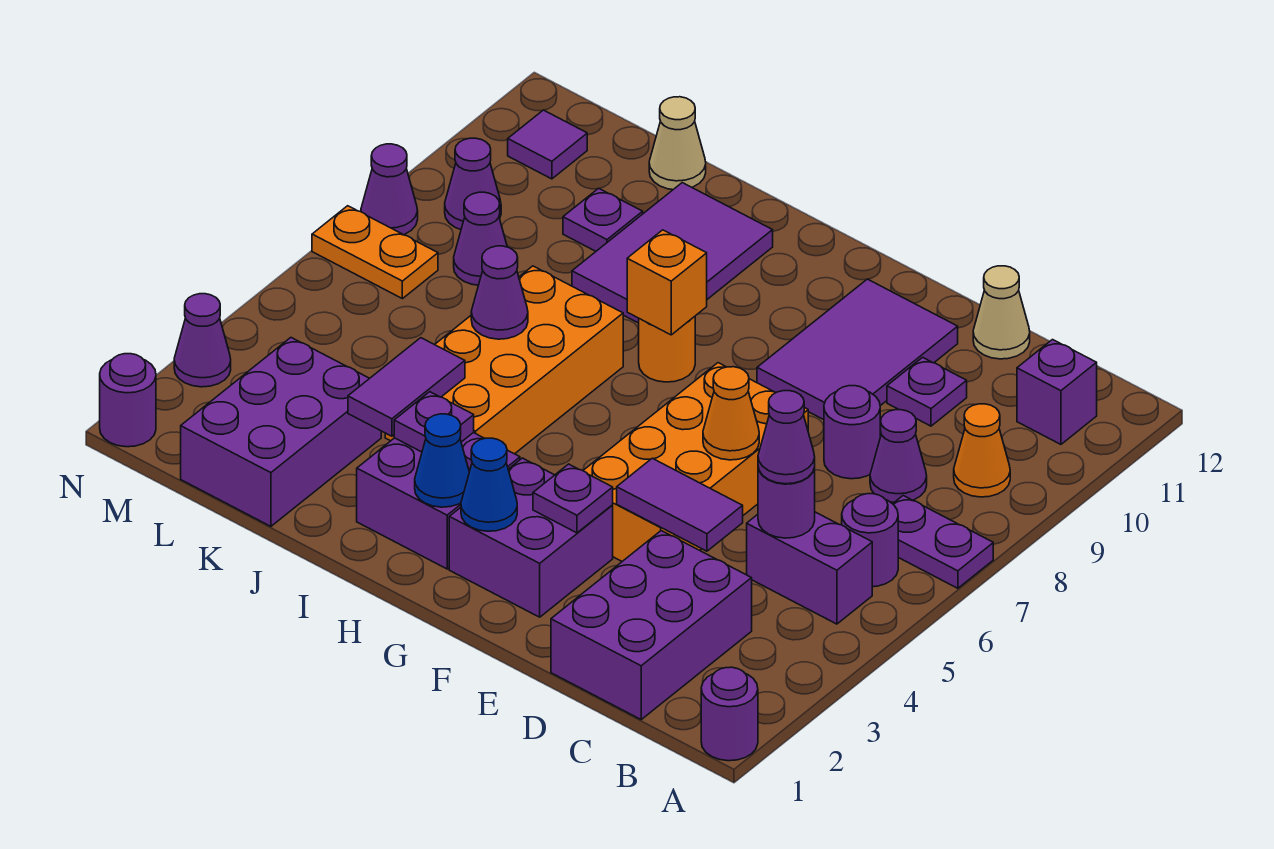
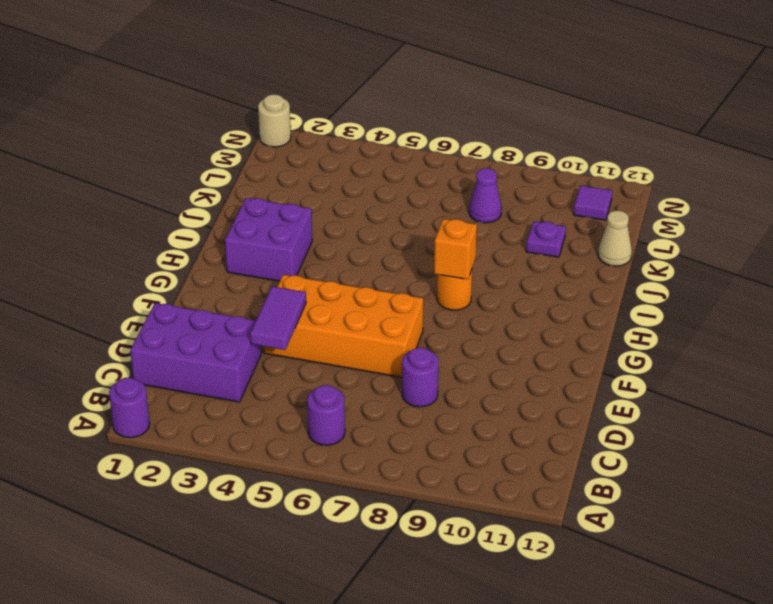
tan 1x1 round brick [258,95,291,147] -> purple 1x1 round brick [100,354,156,447]
none -> purple 1x2 plate [893,496,993,588]
none -> purple 1x2 brick [747,512,872,624]
none -> orange 1x1 cone [954,404,1010,497]
none -> purple 1x1 brick [1017,340,1097,444]

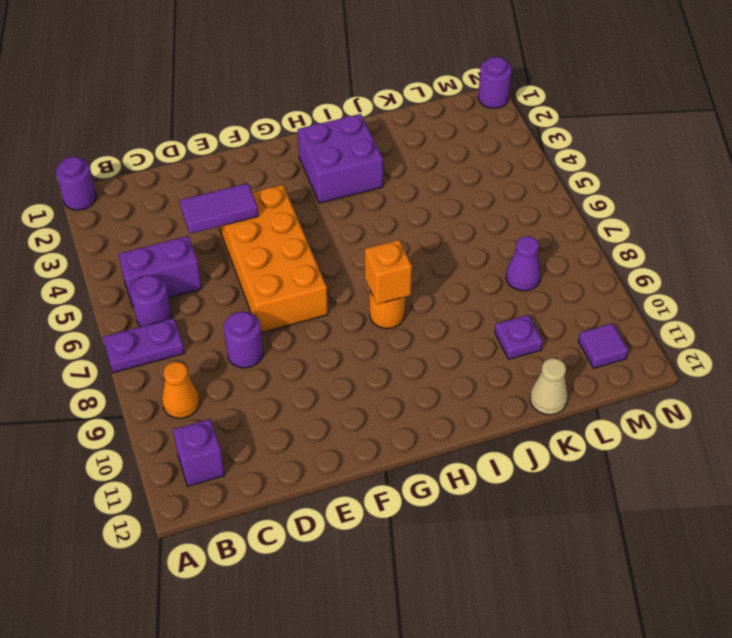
none -> purple 2x3 brick [551,531,752,719]
none -> purple 1x1 cone [870,410,927,502]
none -> purple 1x1 plate [887,357,967,426]
none -> tan 1x1 cone [973,266,1030,359]

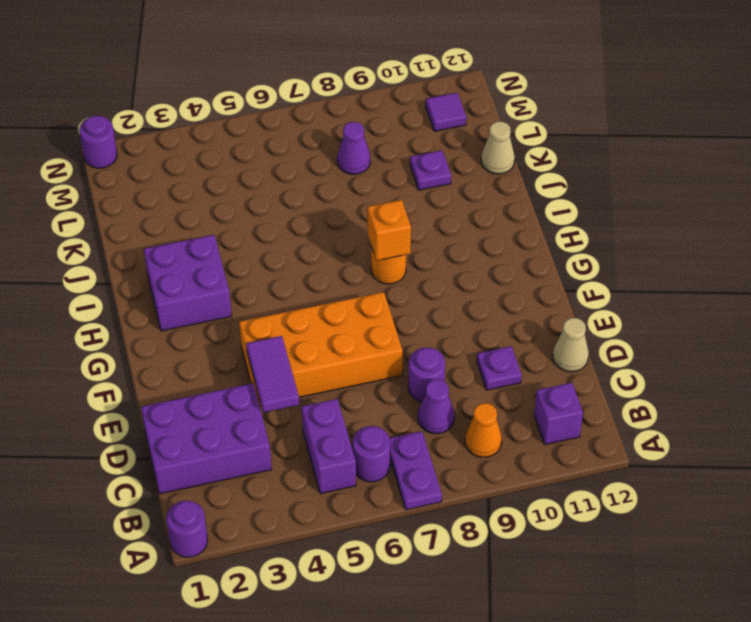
none -> purple 2x3 tile [757,279,958,420]
none -> purple 2x2 brick [449,458,613,617]
none -> orange 2x4 brick [385,266,623,454]
none -> purple 2x3 tile [572,183,773,323]

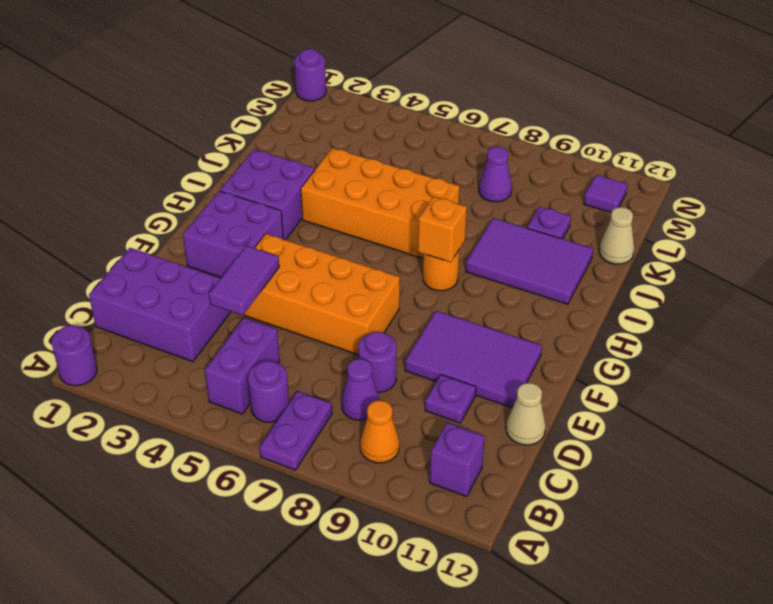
none -> purple 2x3 brick [181,338,381,526]
none -> orange 1x2 plate [312,206,438,299]
none -> purple 1x1 cone [445,138,501,229]
none -> purple 1x1 cone [174,294,231,387]

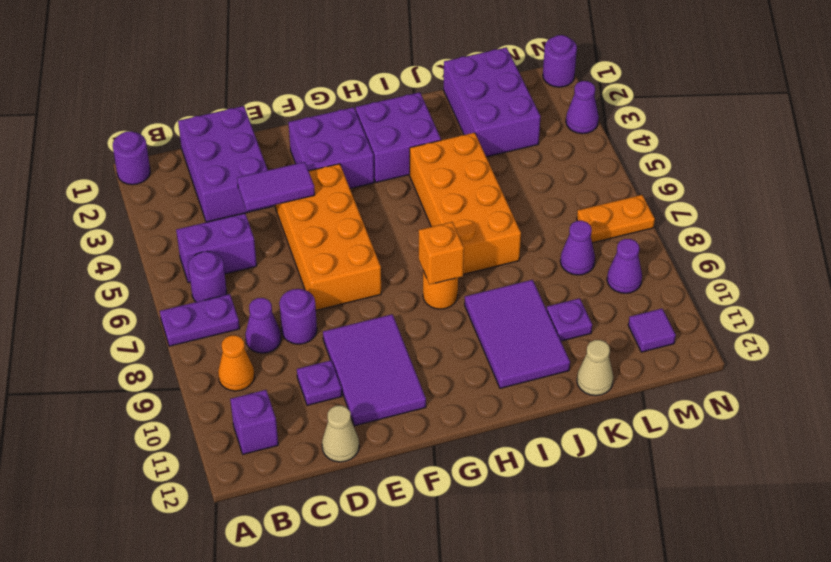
none -> purple 1x1 cone [361,144,418,235]
none -> purple 1x1 round brick [758,467,815,538]
none -> orange 1x1 cone [703,367,759,460]
none -> purple 1x1 plate [533,464,613,533]

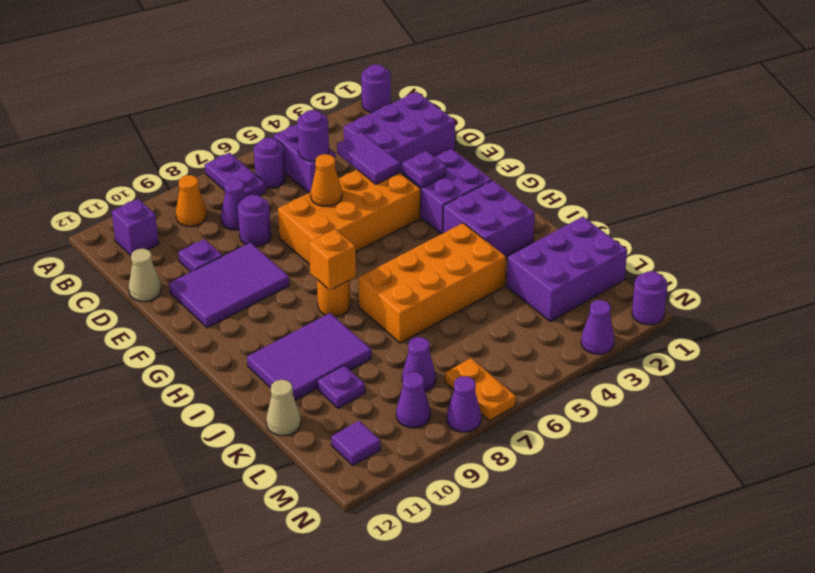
none -> blue 1x1 cone [461,438,517,531]
none -> blue 1x1 cone [415,414,469,507]
none -> purple 1x1 plate [394,392,474,452]
none -> purple 1x2 tile [348,338,465,436]

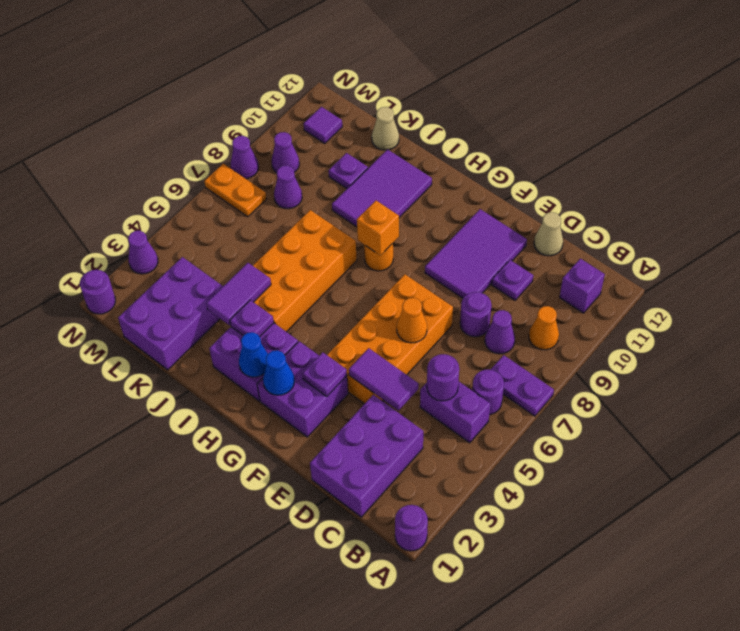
none -> purple 1x1 cone [471,246,528,339]
none -> purple 1x1 cone [758,391,815,484]

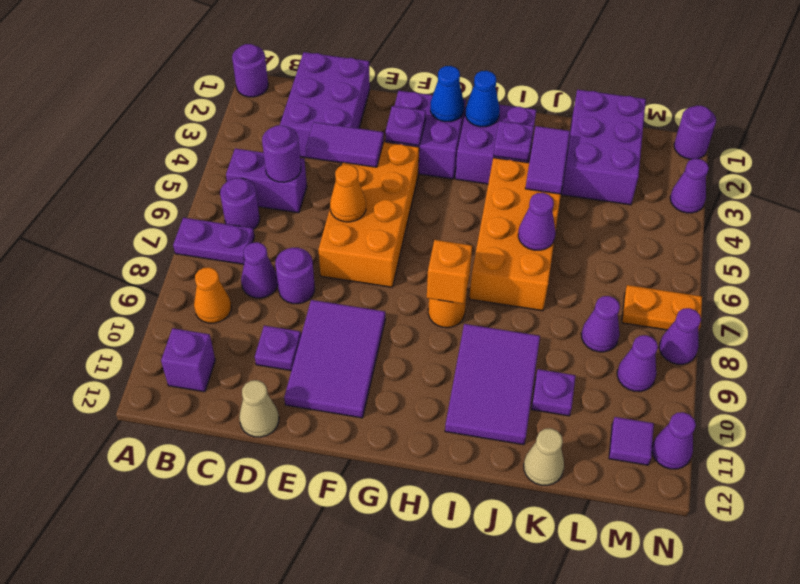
purple 1x1 cone [652,412,696,469] -> purple 1x1 cone moved to [758,391,815,484]

